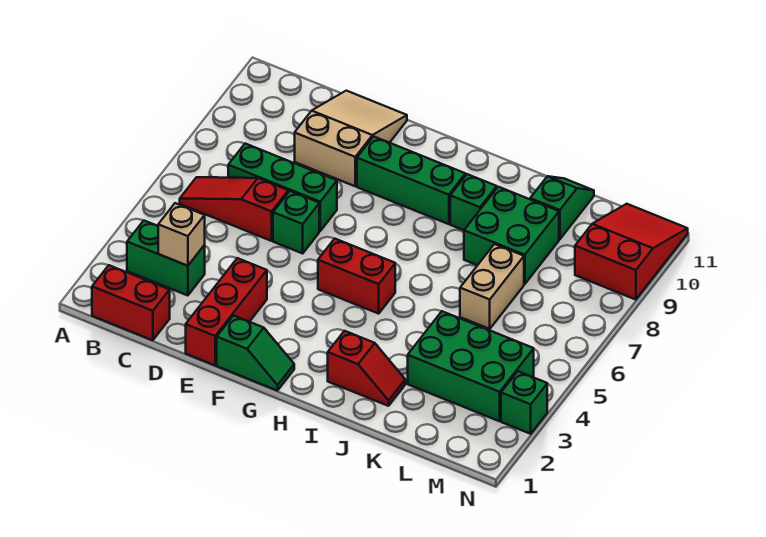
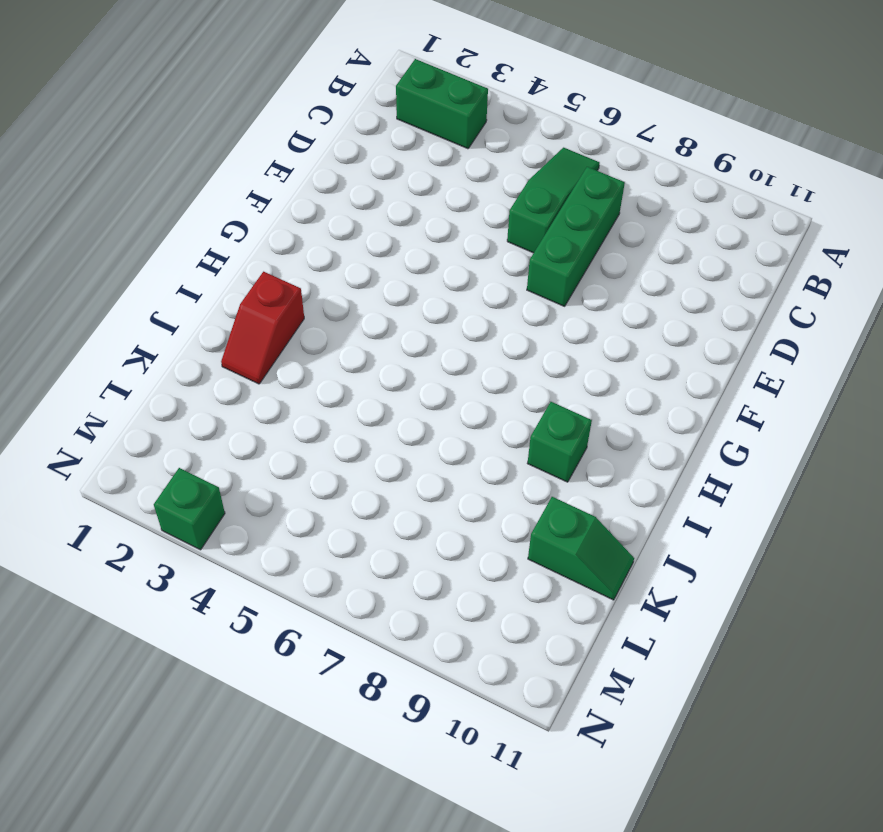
green 1x2 brick [396,59,488,149] -> green 1x2 brick turned to [127,221,205,296]
green 1x3 slope [507,148,600,253] -> red 1x3 slope [180,177,288,241]
none -> red 1x2 brick [92,265,170,340]
none -> tan 2x3 slope [295,91,407,186]
none -> red 1x3 brick [186,258,267,365]

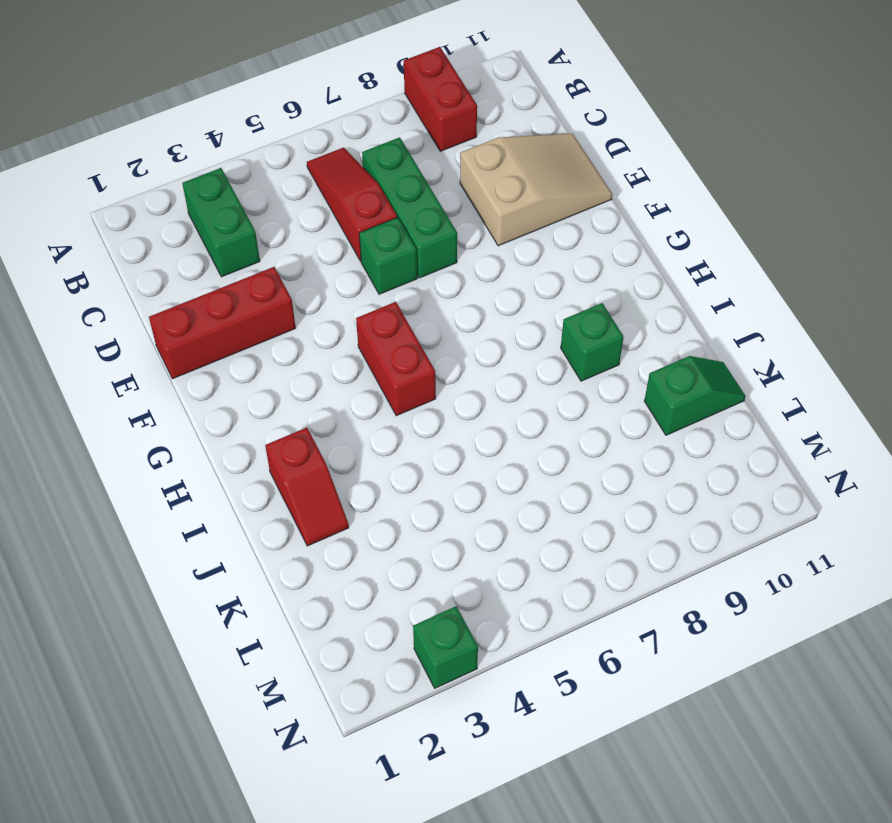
red 1x2 brick [404,47,477,151] -> red 1x2 brick moved to [92,265,170,340]
none -> green 1x2 slope [217,316,294,391]
none -> green 1x3 brick [357,136,466,224]
none -> green 2x2 brick [464,187,559,284]

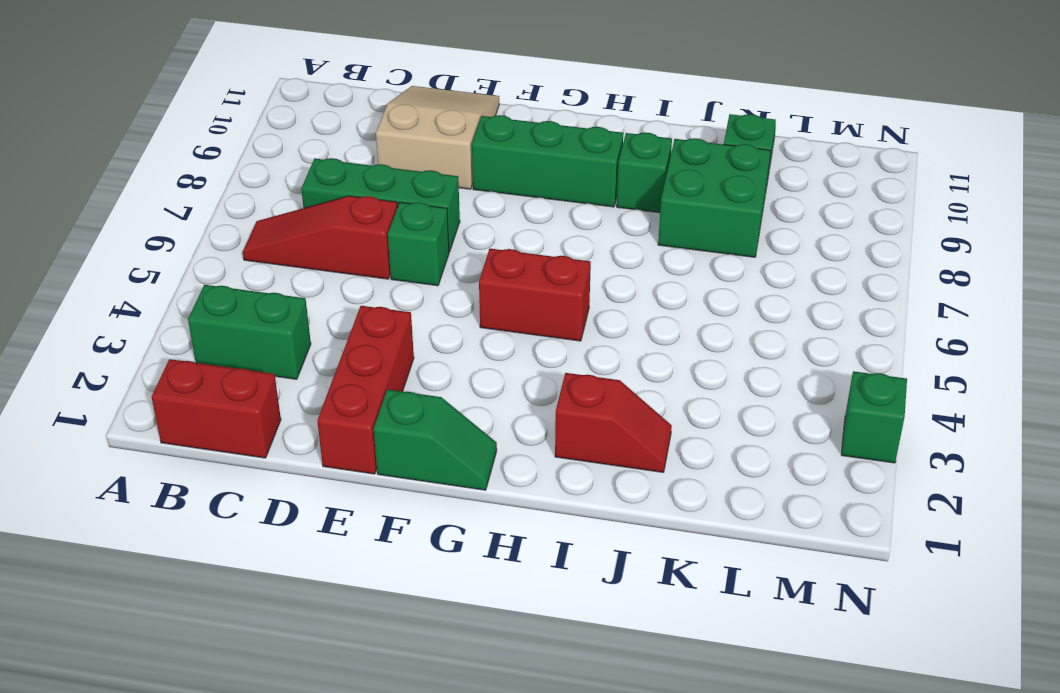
none -> green 2x3 brick [408,311,534,421]
none -> tan 1x2 brick [460,244,524,329]
none -> red 2x3 slope [575,204,688,300]

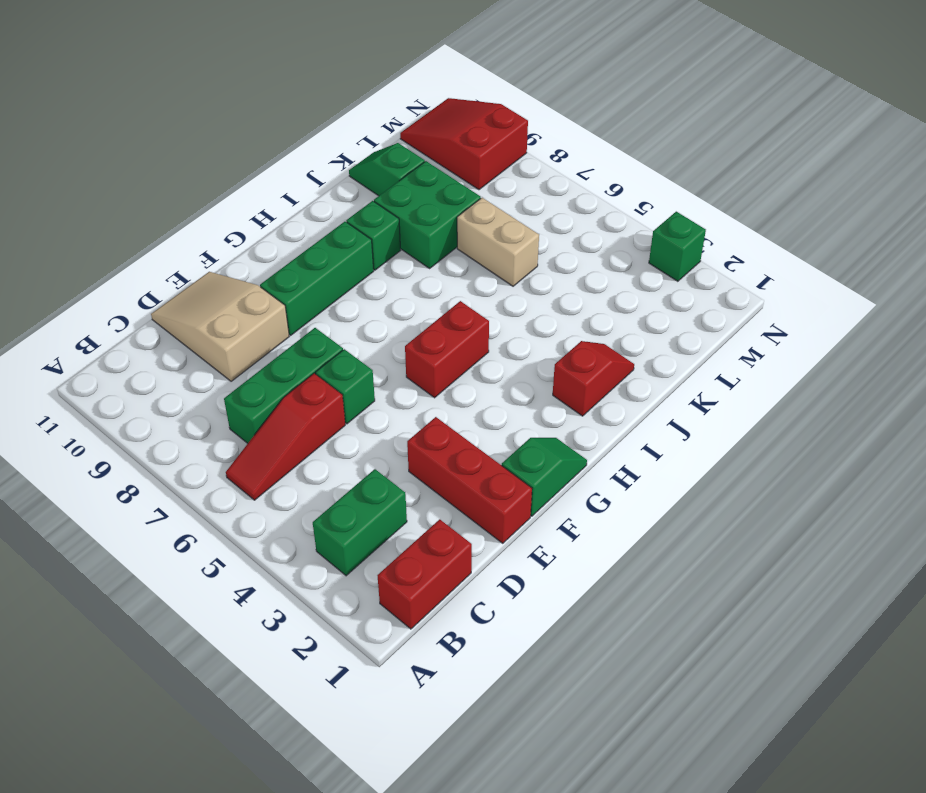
none -> green 2x3 brick [408,311,534,421]
none -> tan 1x1 brick [158,203,205,266]

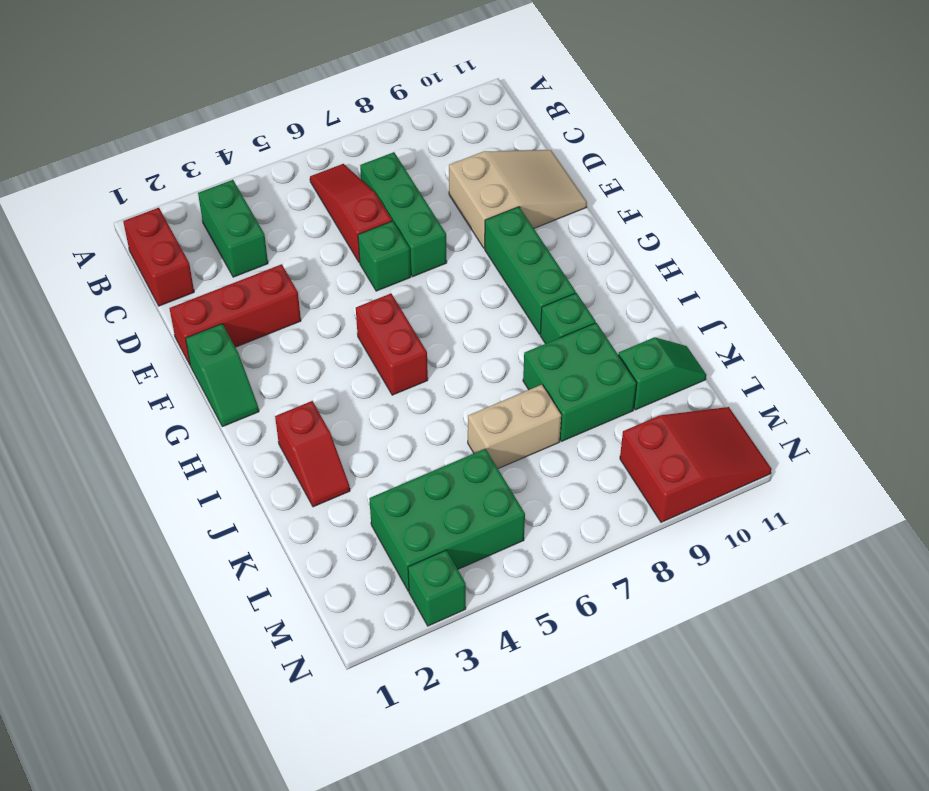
green 2x3 brick [369,449,525,591] -> green 2x3 brick turned to [408,311,534,421]
none -> tan 1x1 brick [158,203,205,266]

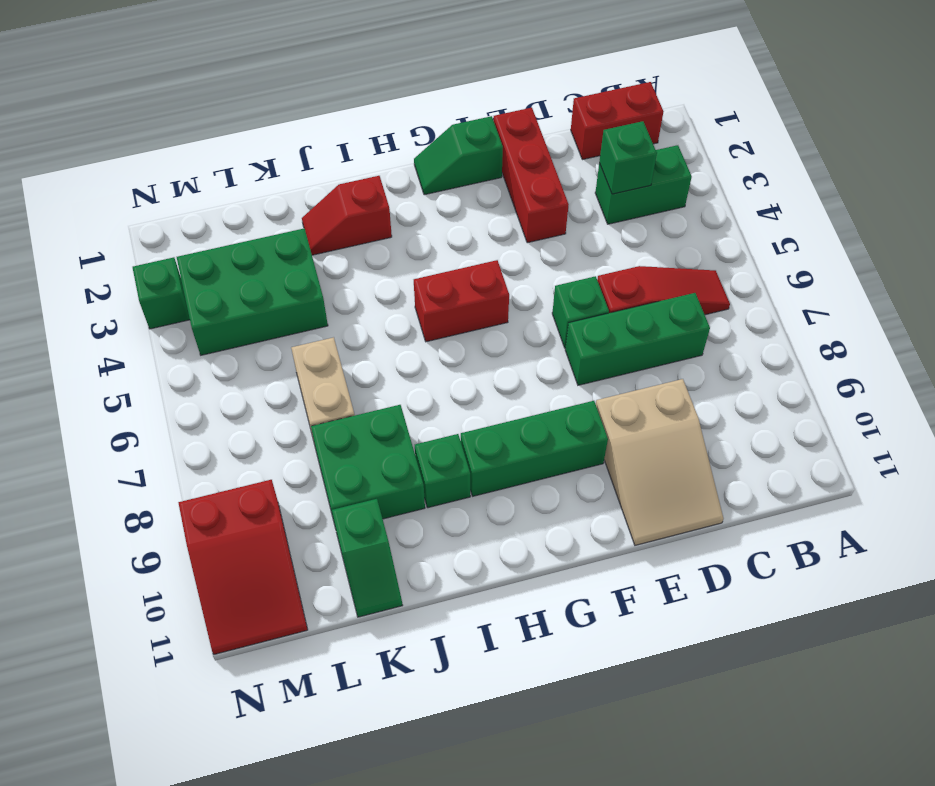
green 1x1 brick [599,121,657,194] -> tan 1x1 brick [158,203,205,266]

